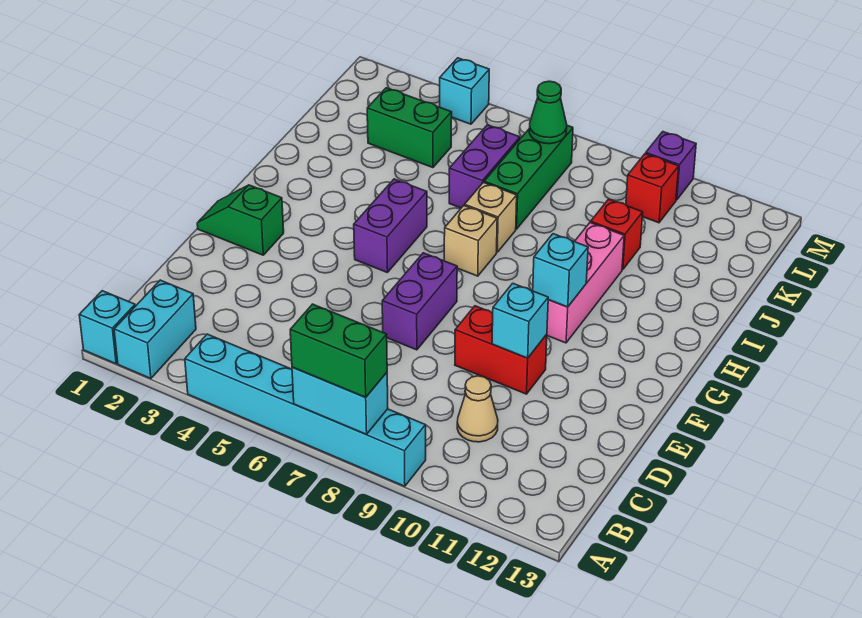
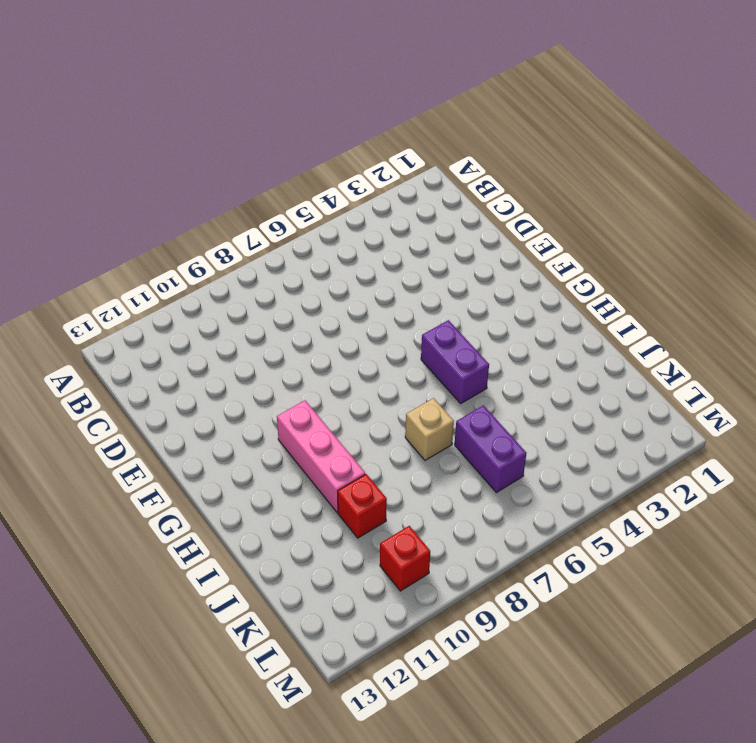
none -> cyan 1x1 brick [79,291,135,364]
none -> cyan 1x2 brick [114,280,196,379]
none -> cyan 1x6 brick [185,334,426,486]

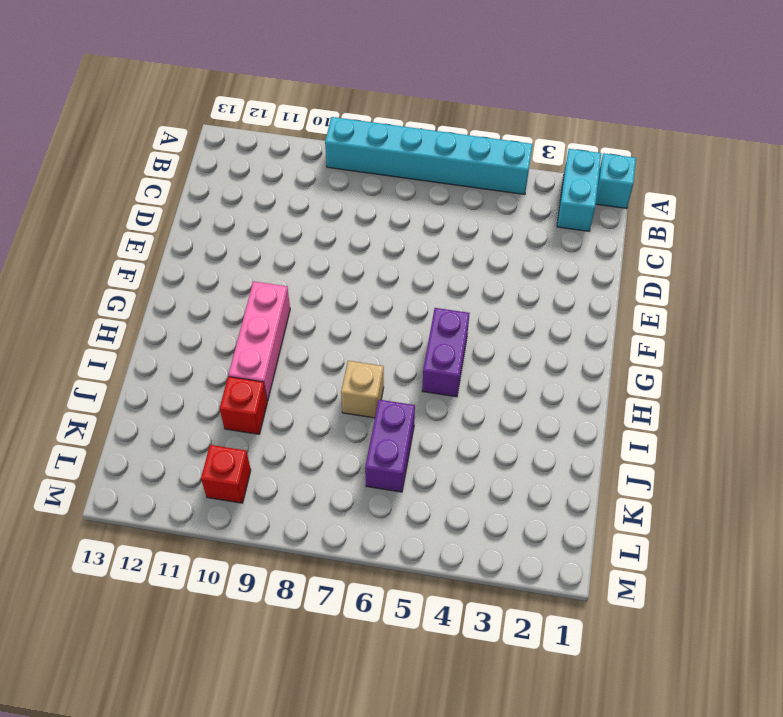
none -> tan 1x1 cone [457,376,498,442]
none -> purple 1x2 brick [382,253,457,350]
none -> red 1x2 brick [455,306,547,394]

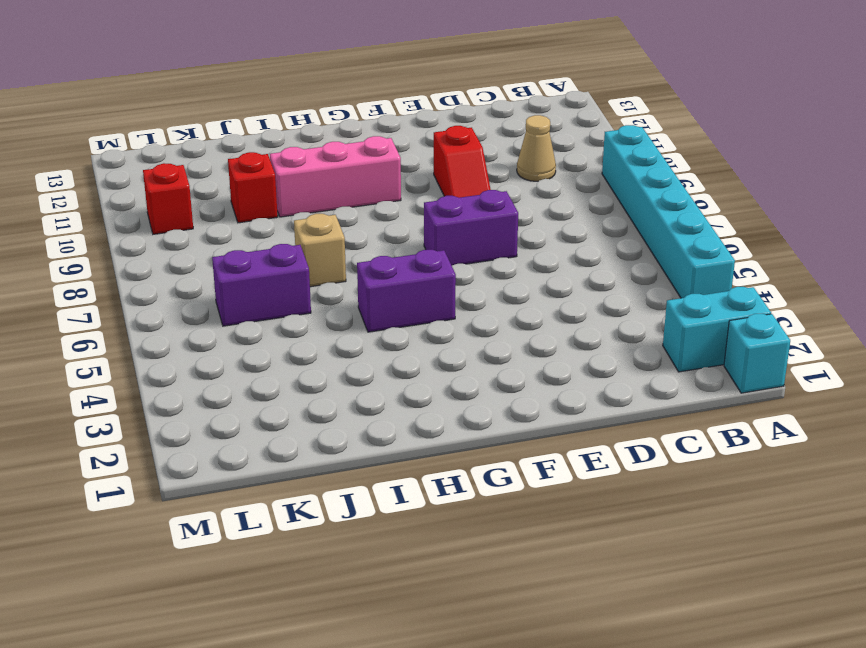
red 1x2 slope [434,126,491,198] -> red 1x2 brick [455,306,547,394]
none -> green 1x2 slope [197,185,284,255]
none -> tan 1x1 brick [444,206,497,276]
none -> green 1x3 brick [484,125,573,229]

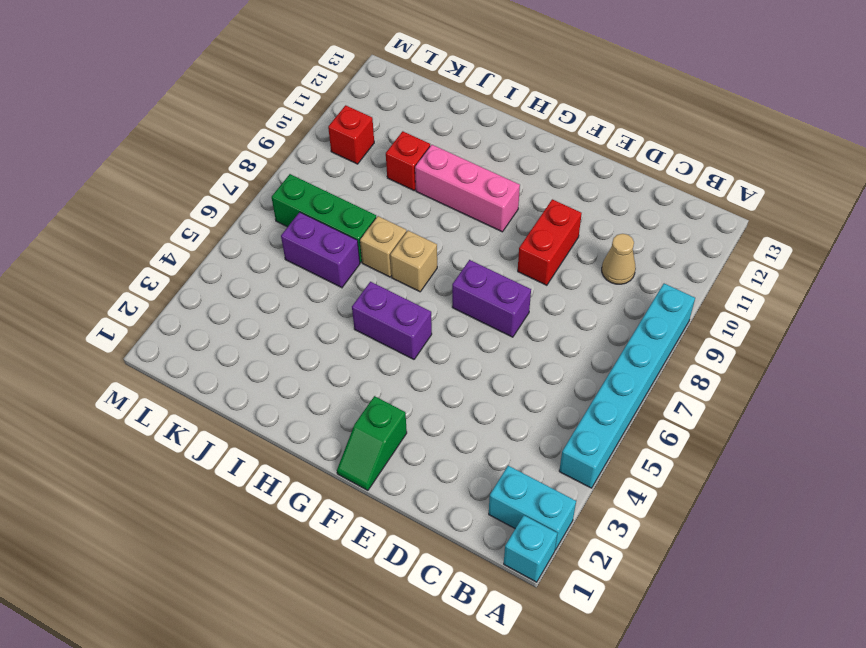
none -> green 1x2 brick [367,88,452,168]
none -> cyan 1x1 brick [440,58,489,124]
none -> purple 1x1 brick [646,132,696,200]

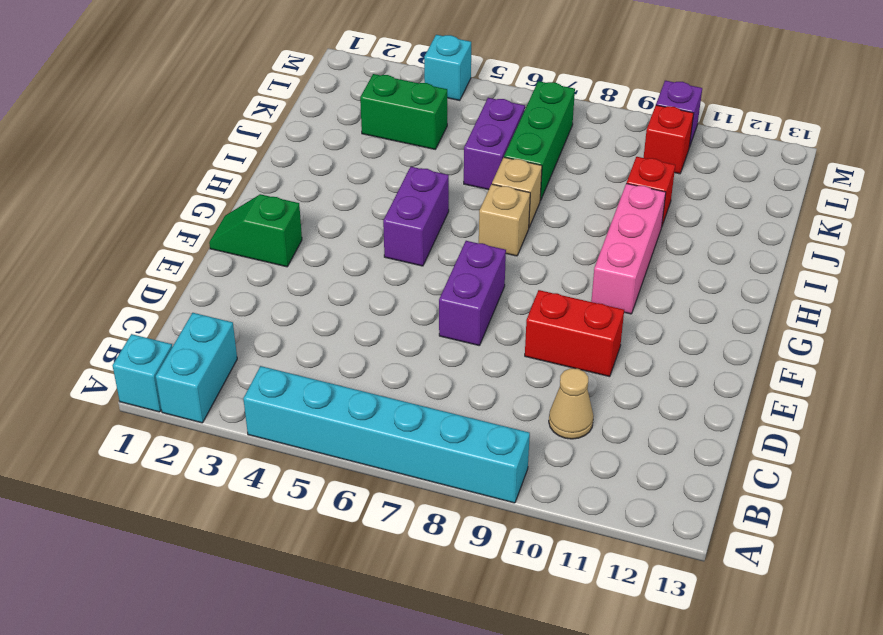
none -> cyan 1x2 brick [292,367,388,434]
none -> cyan 1x1 brick [492,283,548,358]
none -> cyan 1x1 brick [533,234,588,307]

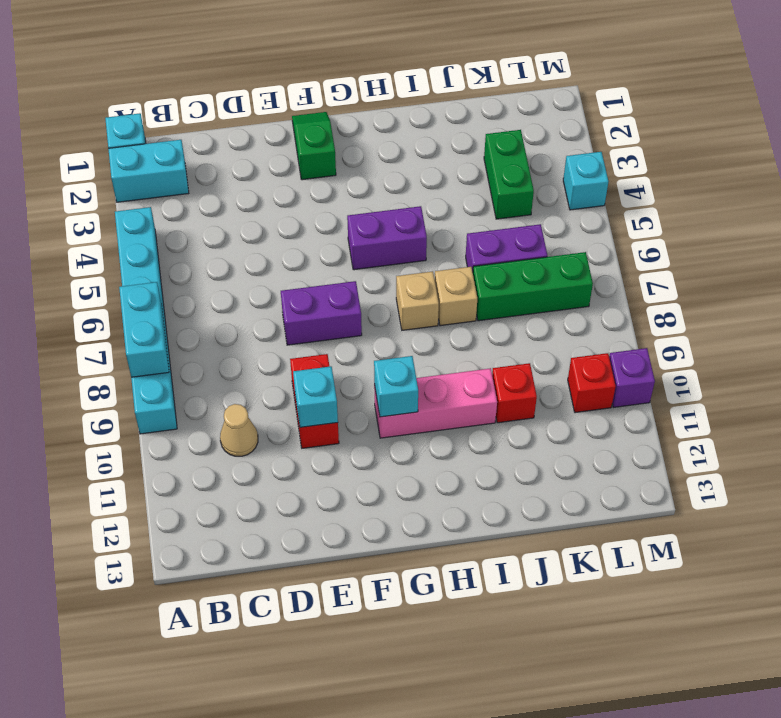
none -> green 1x1 cone [529,81,567,144]
none -> green 1x2 brick [290,304,387,397]

